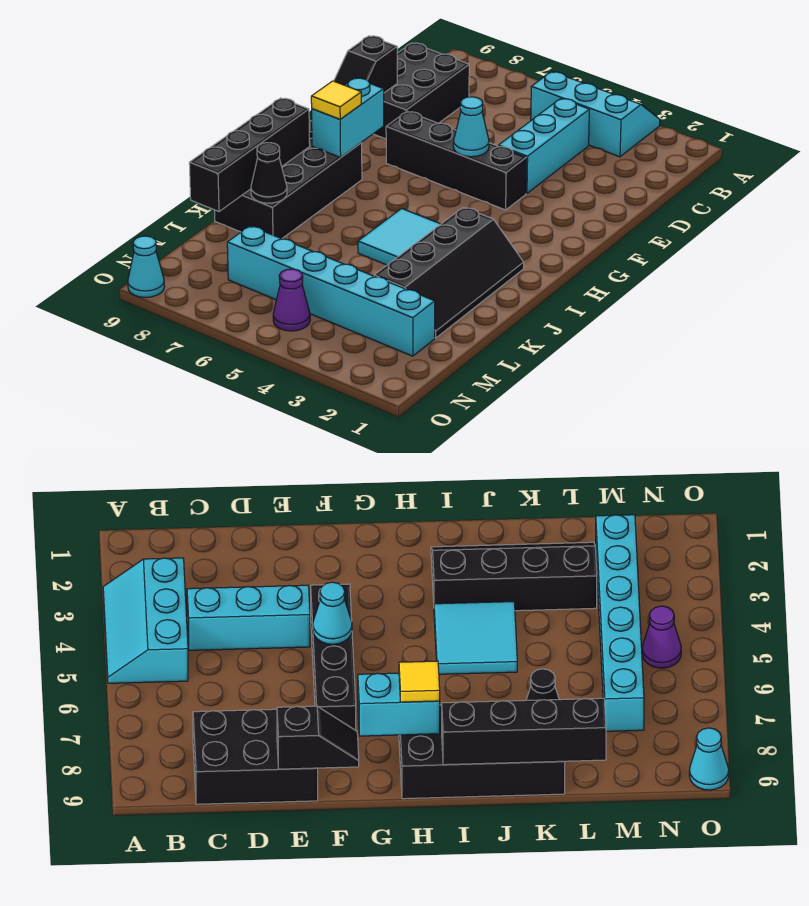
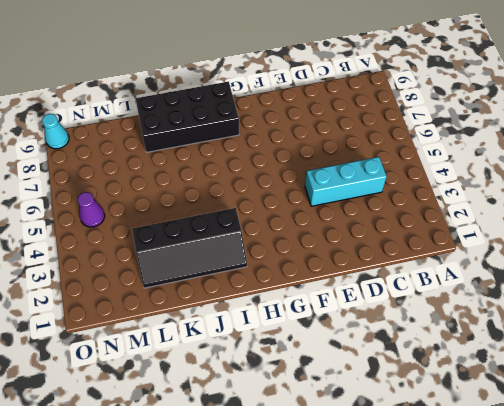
none -> cyan 2x3 slope [531,71,660,157]
none -> black 2x3 brick [374,43,469,138]
none -> black 1x4 brick [386,111,527,210]

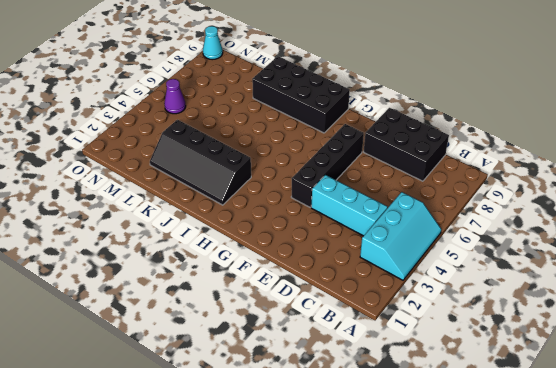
none -> cyan 2x2 tile [358,209,440,265]
none -> cyan 1x6 brick [227,226,435,356]
none -> black 1x2 slope [334,36,397,93]

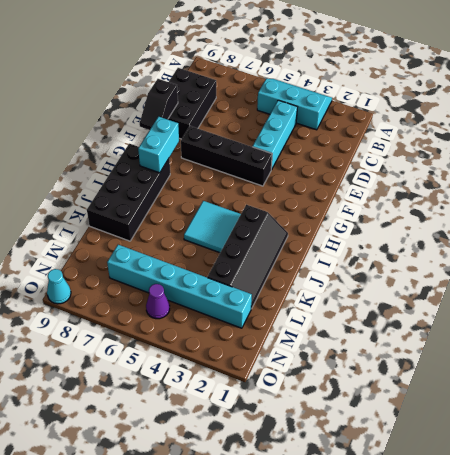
none -> cyan 1x1 cone [453,97,489,157]
none -> black 1x4 brick [189,98,310,211]
none -> black 1x1 cone [251,143,287,203]

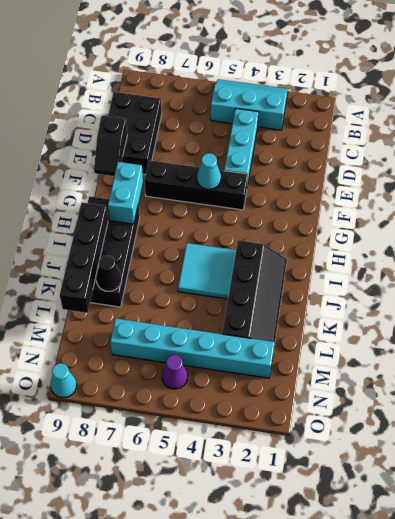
none -> yellow 1x1 tile [311,81,361,119]

